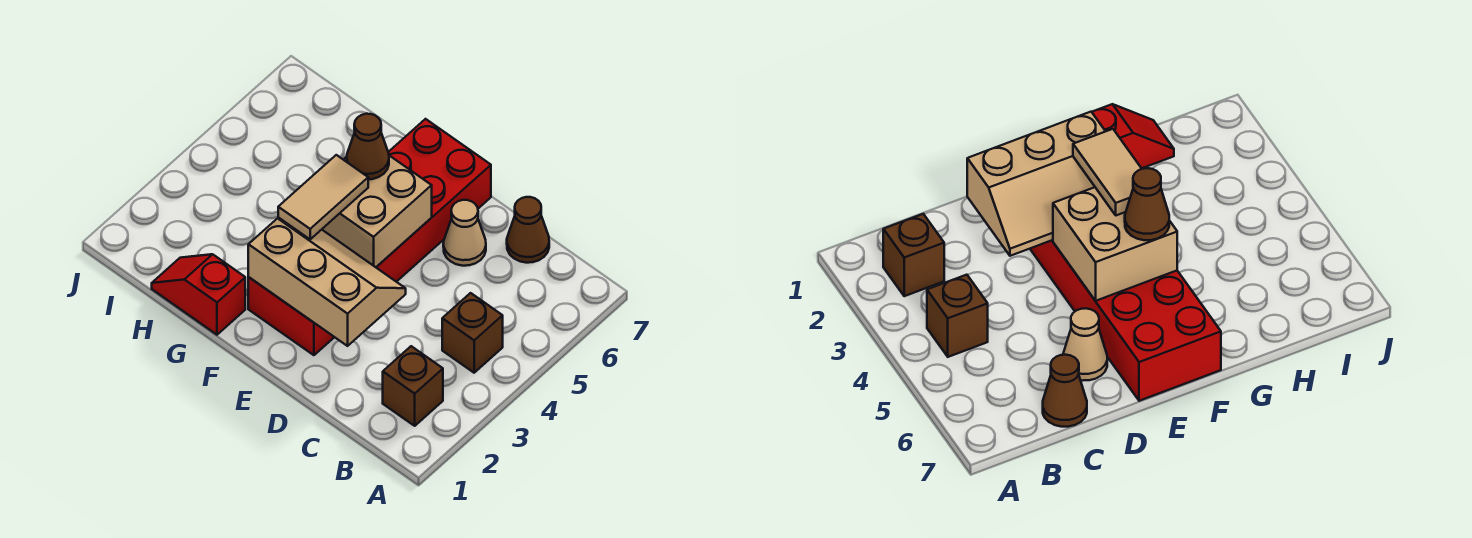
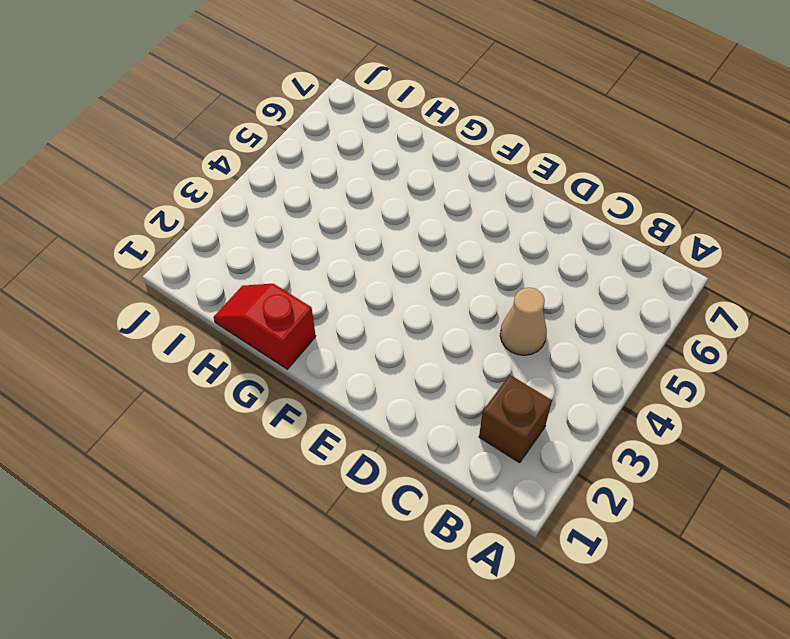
tan 1x1 cone [500,288,547,355] -> tan 1x1 cone moved to [443,200,486,266]
none -> brown 1x1 brick [442,293,503,373]
none -> brown 1x1 cone [507,197,549,263]

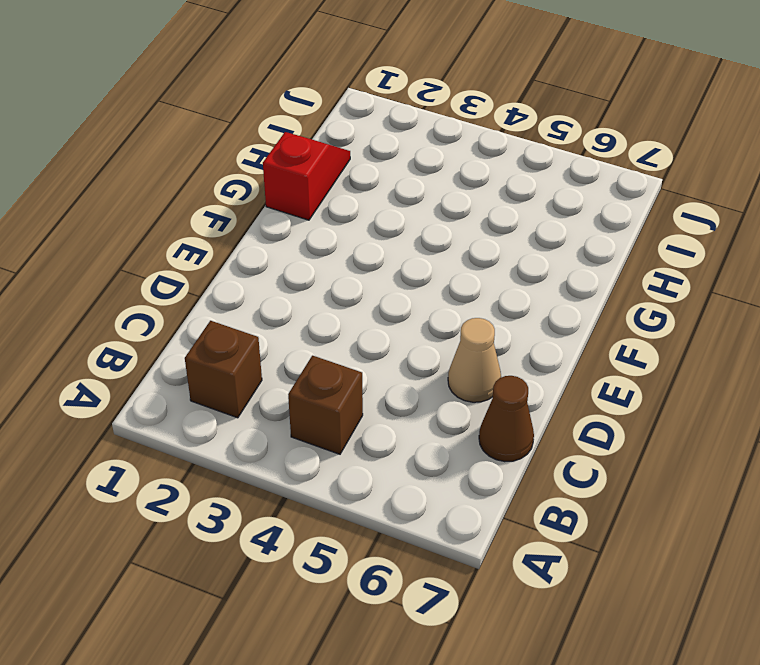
none -> red 2x6 brick [248,119,491,355]
none -> tan 2x3 slope [248,218,406,346]

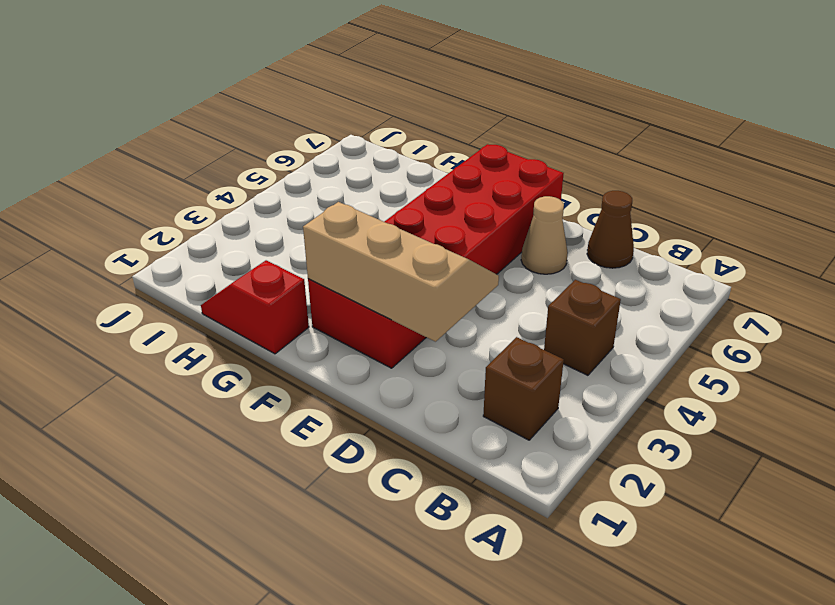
none -> tan 2x2 brick [322,156,432,267]
none -> tan 1x2 tile [278,155,368,239]

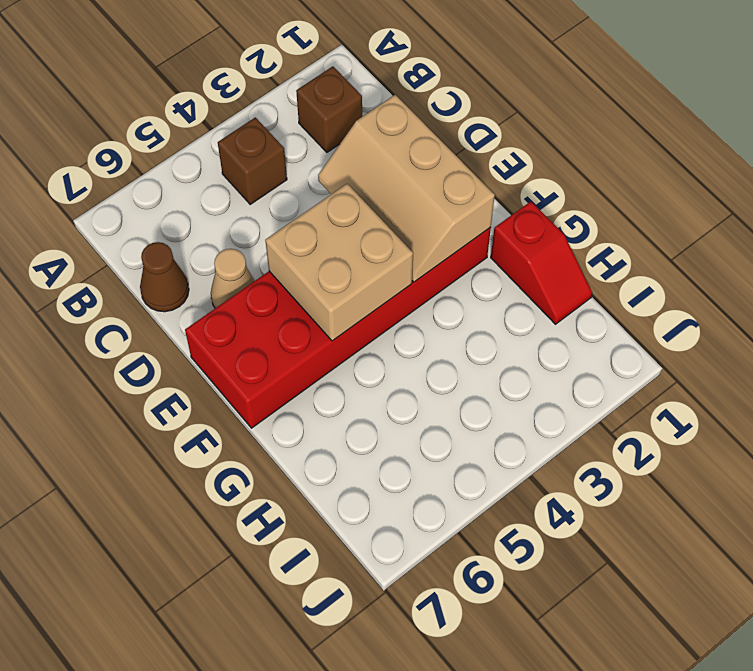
none -> tan 1x2 tile [278,155,368,239]
none -> brown 1x1 cone [347,114,389,179]

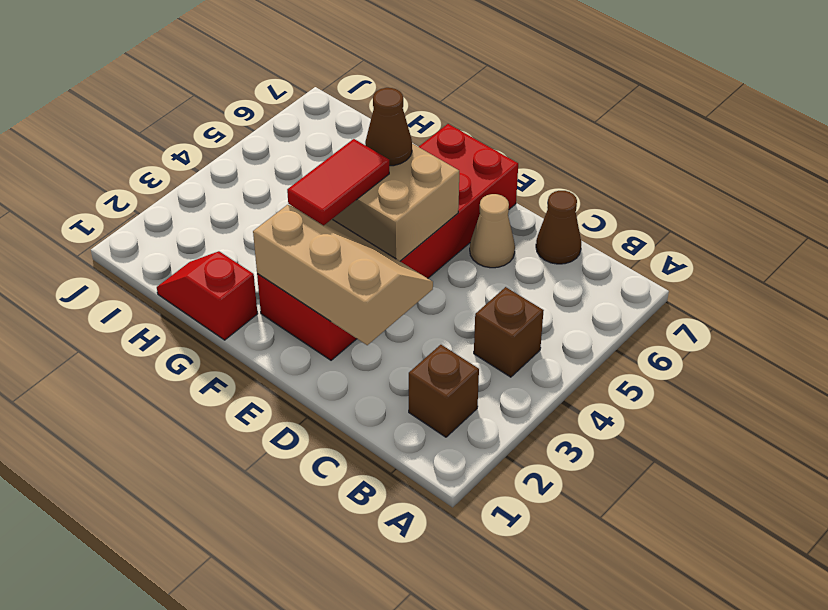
red 1x2 tile [287,139,389,225] -> tan 1x2 tile [278,155,368,239]

